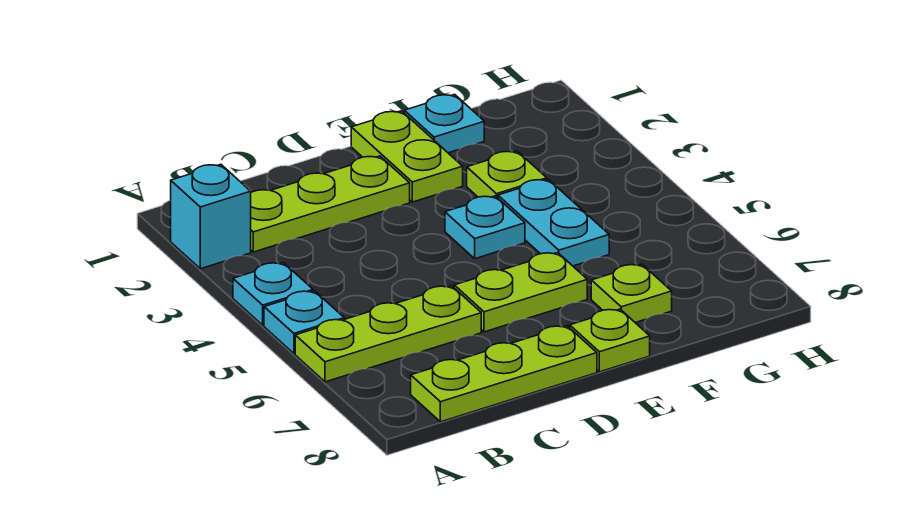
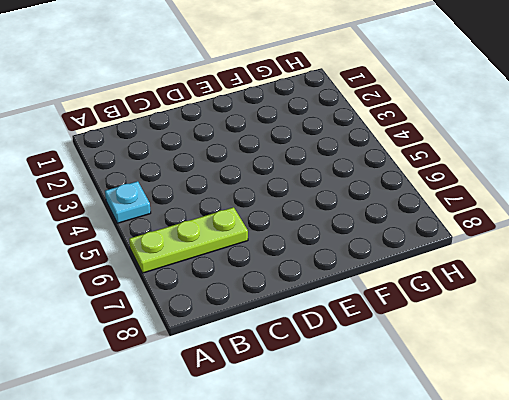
none -> cyan 1x1 brick [171,165,251,269]
none -> cyan 1x1 plate [264,291,344,354]
none -> lime 1x3 plate [251,156,410,252]

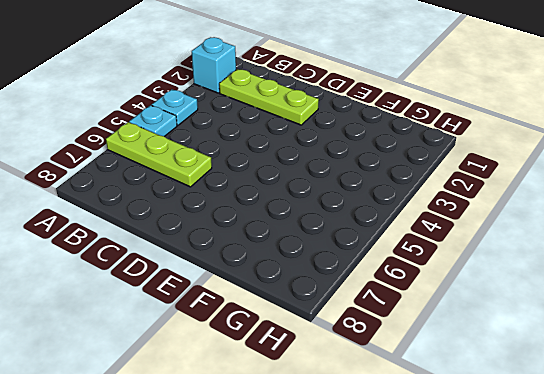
none -> lime 1x3 plate [411,326,597,422]
none -> lime 1x2 plate [454,253,587,332]
none -> lime 1x2 plate [351,111,463,202]

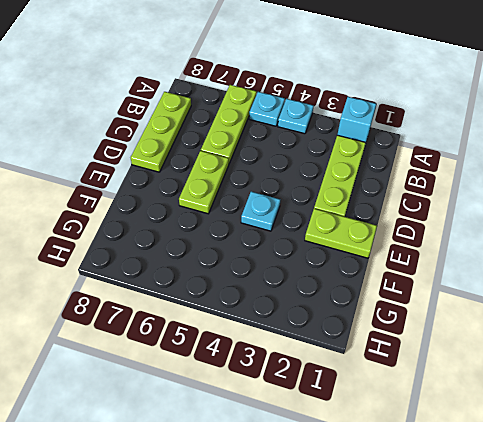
none -> lime 1x1 plate [570,309,650,372]
none -> cyan 1x1 plate [404,94,484,153]
none -> lime 1x1 plate [467,151,547,198]

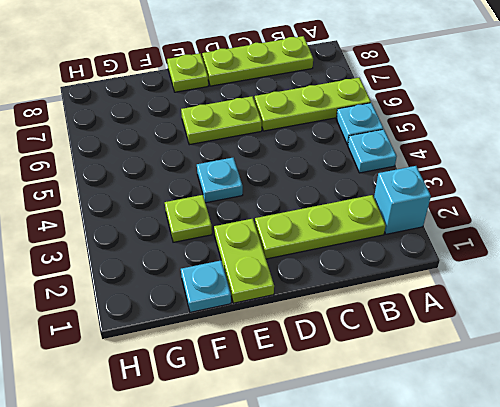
none -> cyan 1x2 plate [498,179,609,266]
none -> lime 1x1 plate [591,264,672,323]

